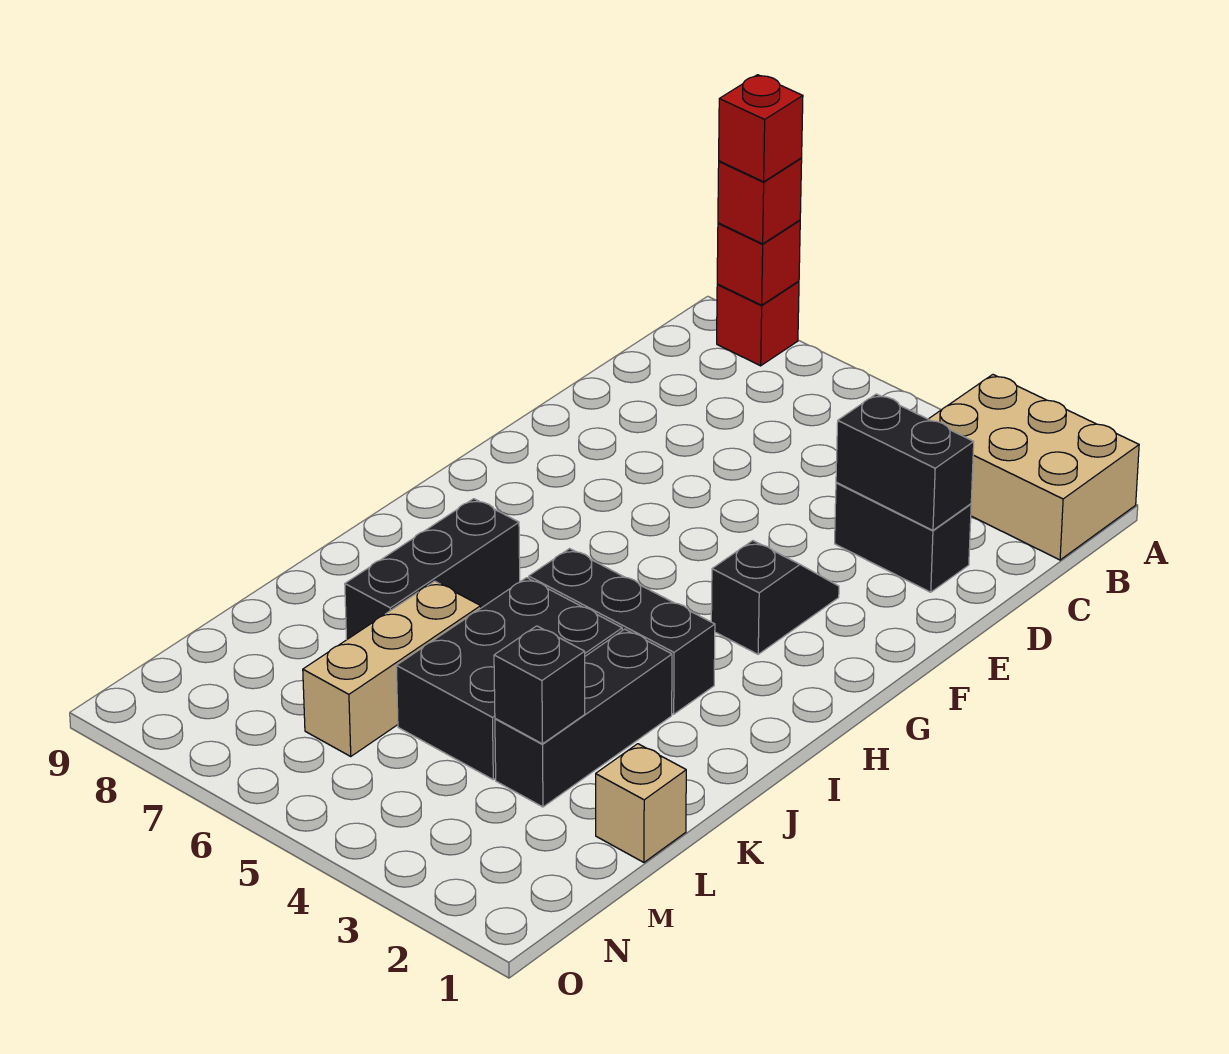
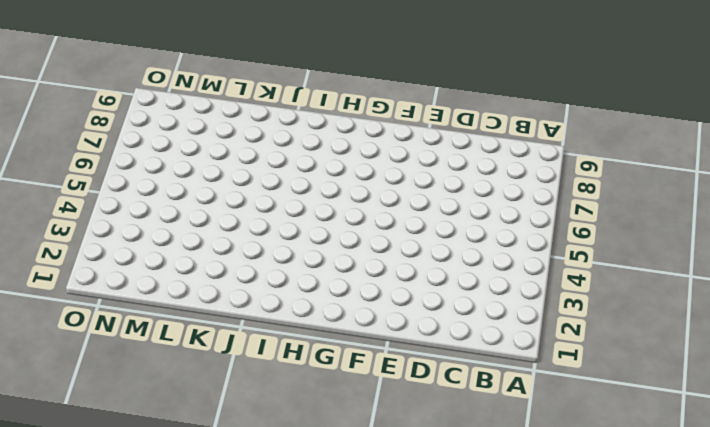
none -> tan 2x3 brick [929,375,1139,560]
none -> red 1x1 brick [717,281,799,366]
none -> black 1x2 brick [835,482,971,592]

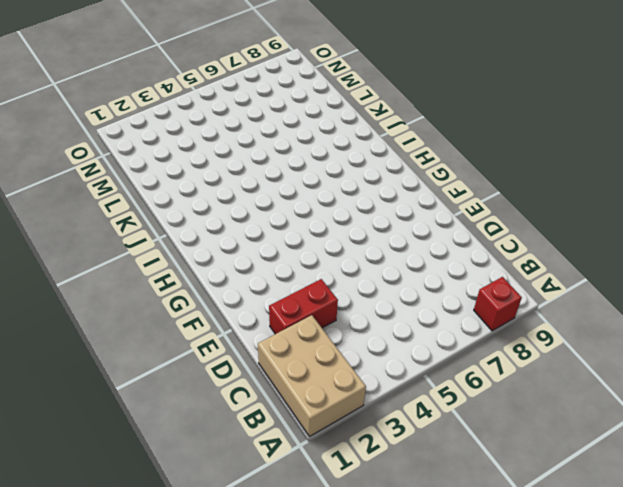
tan 2x3 brick [258,315,366,437] -> tan 2x3 brick turned to [929,375,1139,560]
red 1x2 brick [269,279,338,334] -> black 1x2 brick [835,482,971,592]
none -> black 1x2 slope [711,541,839,654]
none -> black 1x3 brick [529,549,715,714]
none -> black 1x3 brick [345,499,520,640]

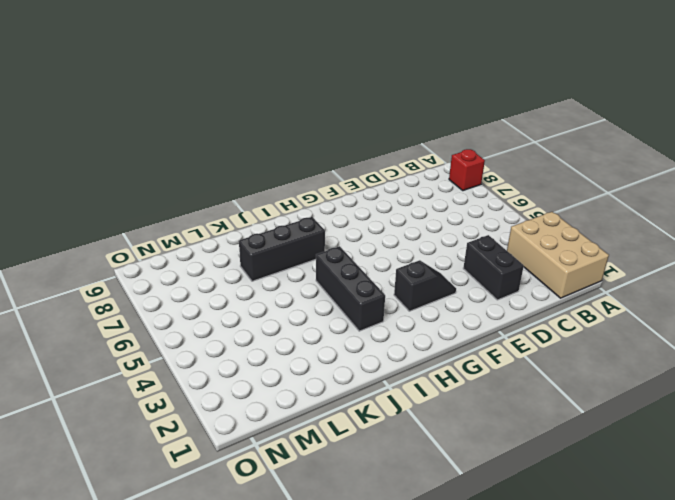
none -> black 1x3 brick [495,629,672,807]
none -> black 2x3 brick [396,578,622,780]
none -> tan 1x3 brick [303,581,481,756]

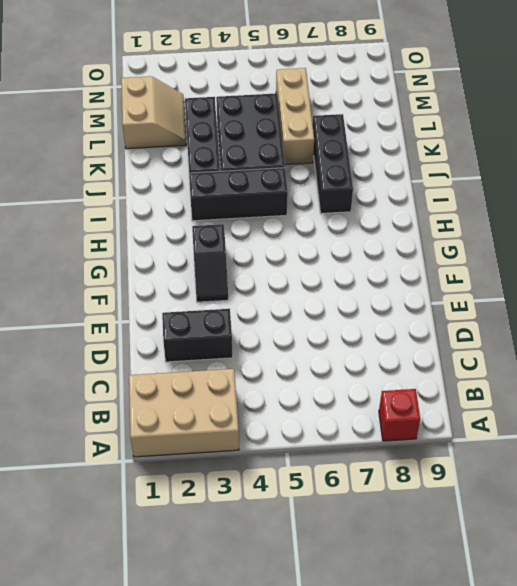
tan 2x2 slope [121,76,186,149] -> tan 1x1 brick [596,744,686,862]
none -> red 1x1 brick [717,220,800,305]
none -> black 1x2 brick [836,394,974,530]
none -> black 1x1 brick [494,626,585,744]

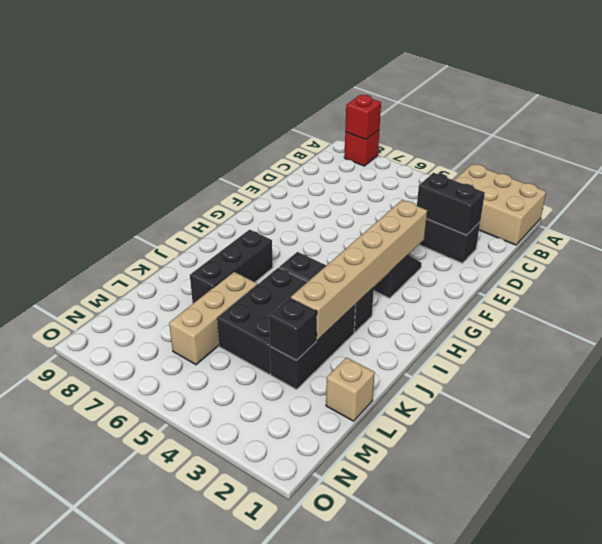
tan 1x6 brick [291,200,427,340] -> none
none -> red 1x1 brick [718,158,802,244]
none -> red 1x1 brick [719,75,803,182]

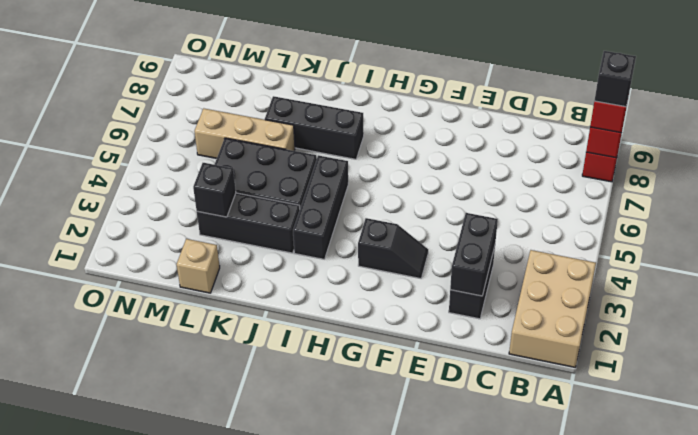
black 1x1 brick [594,51,636,107] -> red 1x1 brick [719,75,803,182]

